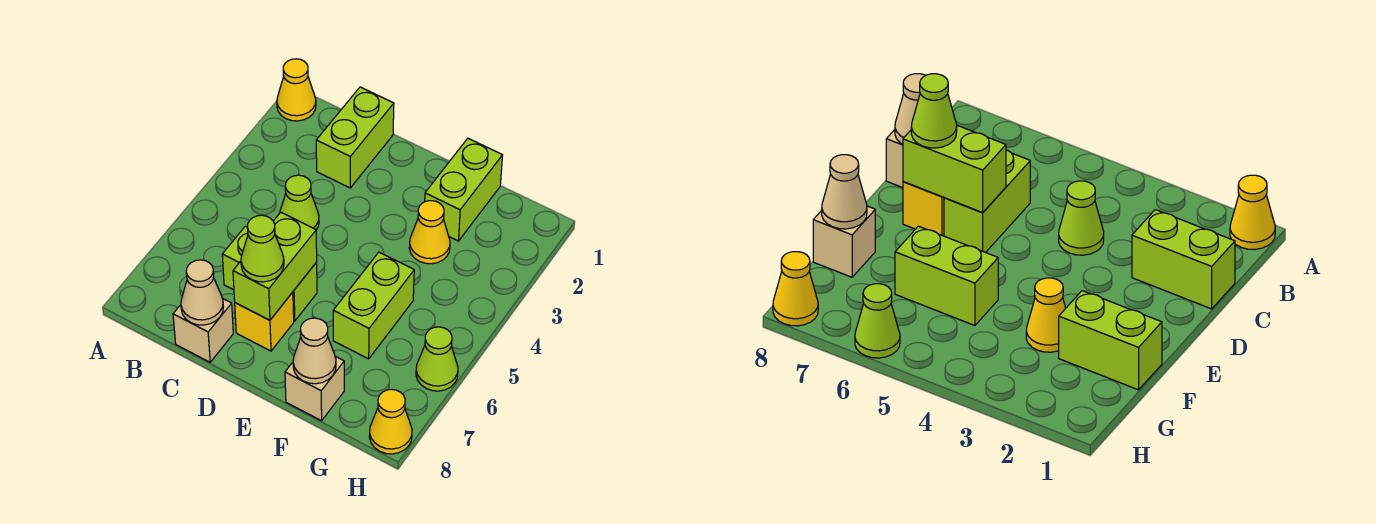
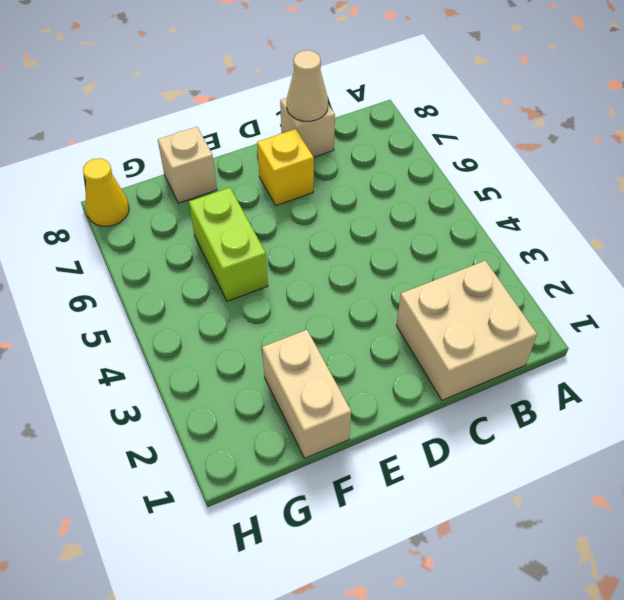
tan 2x2 brick [396,261,537,400] -> lime 1x2 brick [316,87,394,188]
tan 1x2 brick [262,330,351,458] -> lime 1x2 brick [425,138,503,241]
none -> yellow 1x1 cone [277,59,316,121]
none -> lime 1x1 cone [279,175,319,230]
none -> lime 1x2 brick [222,226,317,321]

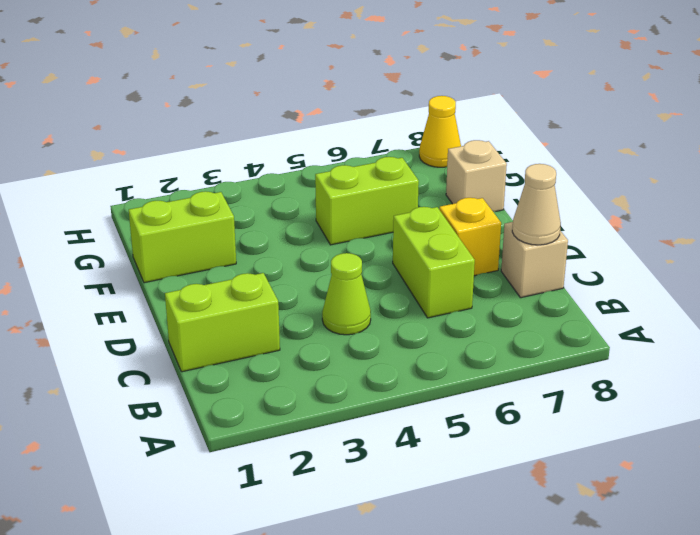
none -> yellow 1x1 cone [277,59,316,121]
none -> yellow 1x1 cone [409,201,450,264]
none -> lime 1x1 cone [416,327,458,391]

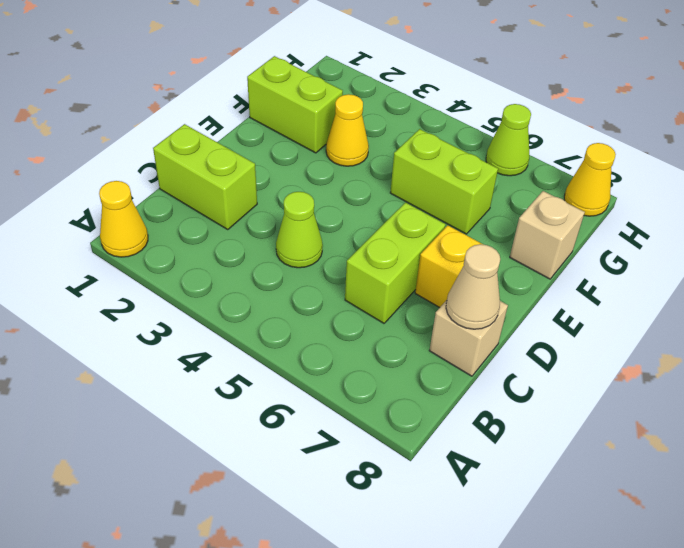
none -> lime 1x2 brick [233,212,317,320]
none -> tan 1x1 cone [293,318,336,384]
none -> lime 1x1 cone [241,215,284,282]

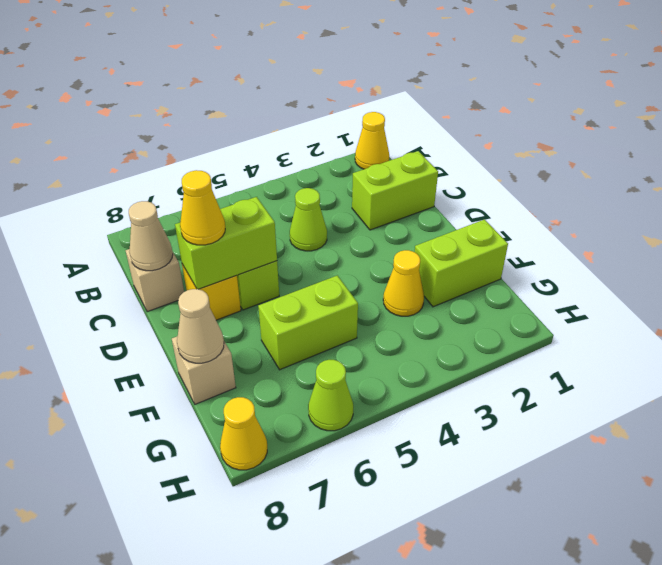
yellow 1x1 cone [180,170,225,245] -> lime 1x1 cone [241,215,284,282]

